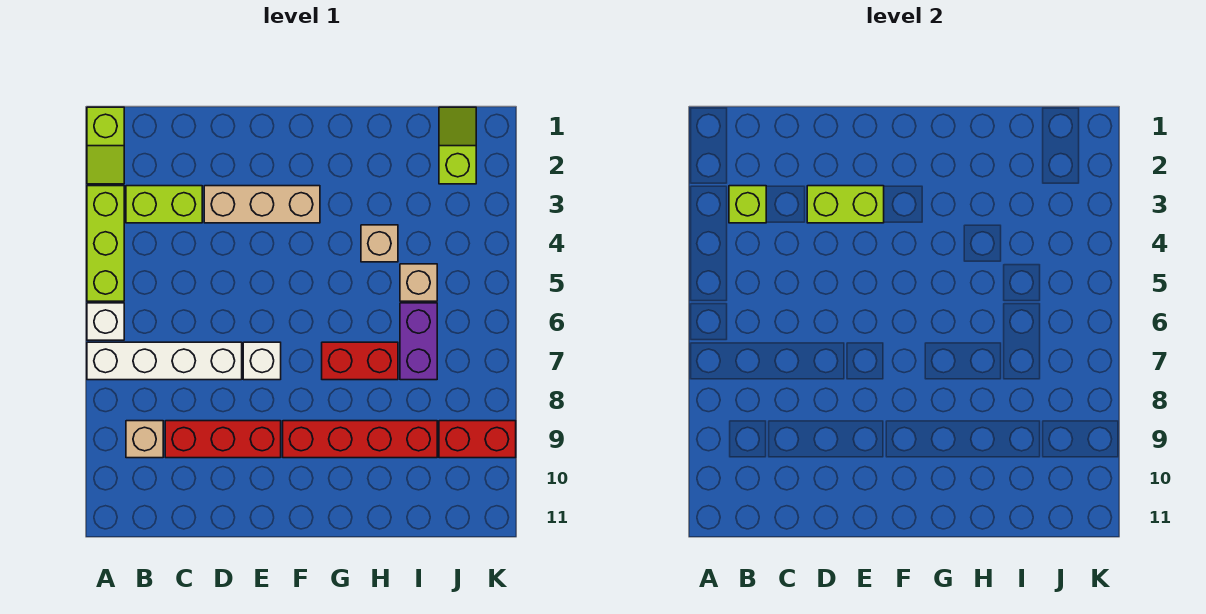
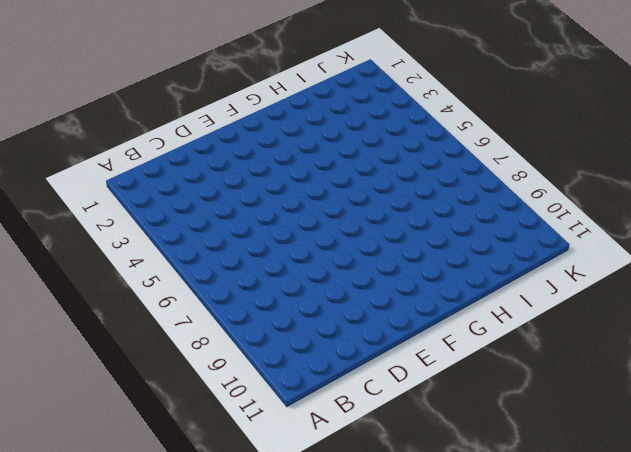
none -> lime 1x2 slope [87,107,124,184]
none -> lime 1x3 brick [87,186,124,301]
none -> white 1x1 brick [87,303,124,340]

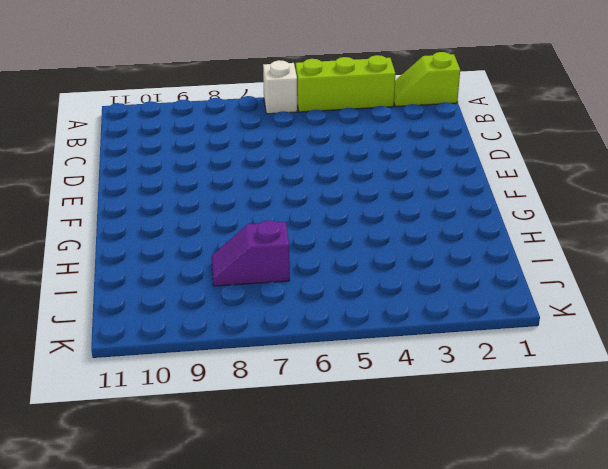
purple 1x2 slope [211,220,290,286] -> purple 1x2 brick [400,303,437,380]
none -> white 1x4 brick [87,342,242,380]
none -> lime 1x2 brick [126,186,202,223]
none -> tan 1x1 brick [126,421,163,458]

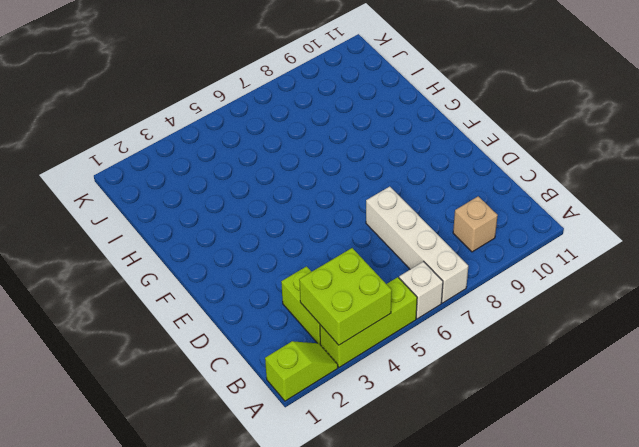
lime 2x2 brick [299,248,392,345] -> lime 1x1 brick [729,186,766,223]
none -> red 1x3 brick [165,421,281,458]
none -> tan 1x3 brick [204,186,320,223]
none -> white 1x1 brick [243,342,281,380]

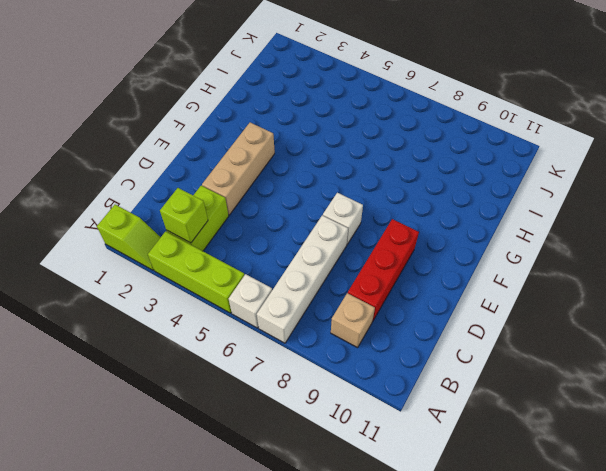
none -> red 1x4 brick [283,421,437,458]
none -> red 1x2 brick [322,342,398,380]
none -> tan 1x1 brick [361,225,398,262]

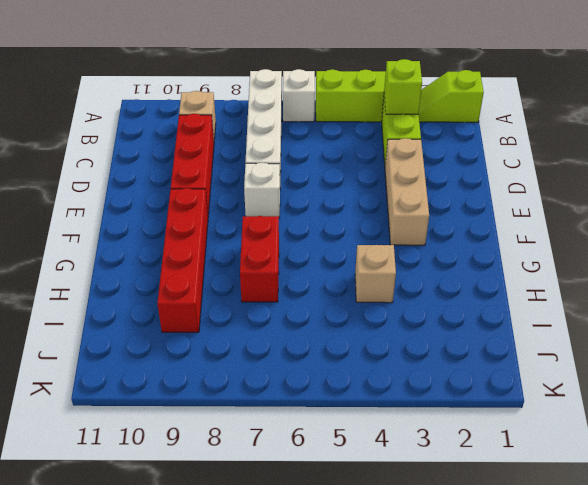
none -> tan 1x1 brick [400,264,437,301]
none -> purple 1x2 brick [400,303,437,380]
none -> lime 1x2 slope [439,107,476,184]

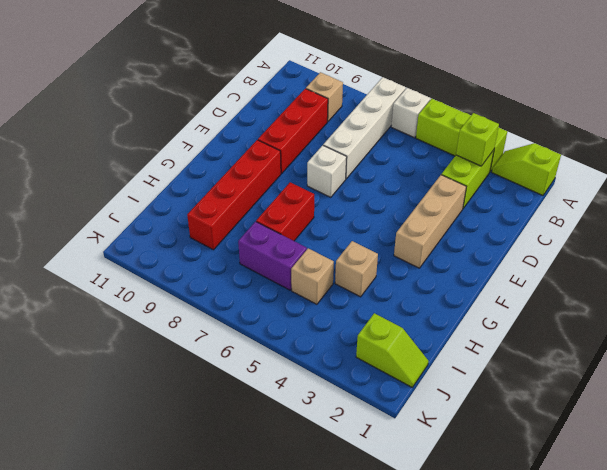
none -> red 1x2 brick [439,421,516,458]
none -> lime 1x2 brick [807,186,884,223]

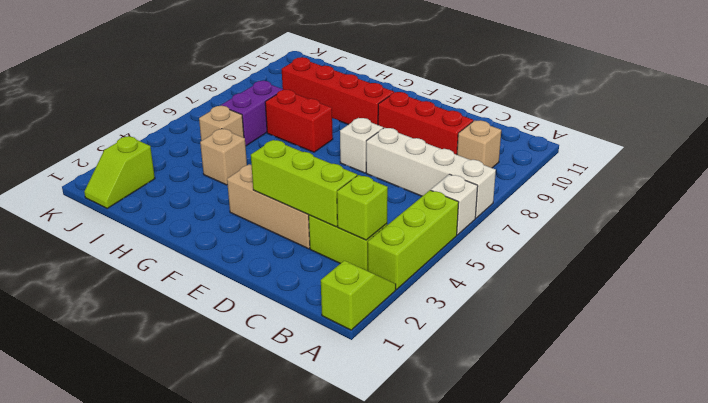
lime 1x3 brick [251,140,357,227] -> lime 1x2 brick [807,186,884,223]
none -> red 1x2 brick [439,421,516,458]

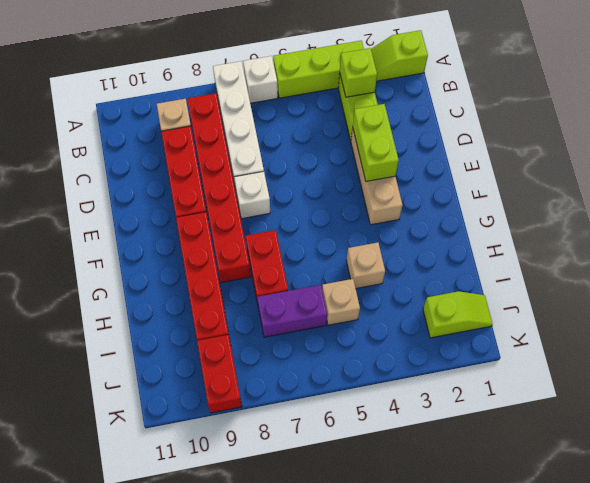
red 1x6 brick [187,93,251,283] -> none

